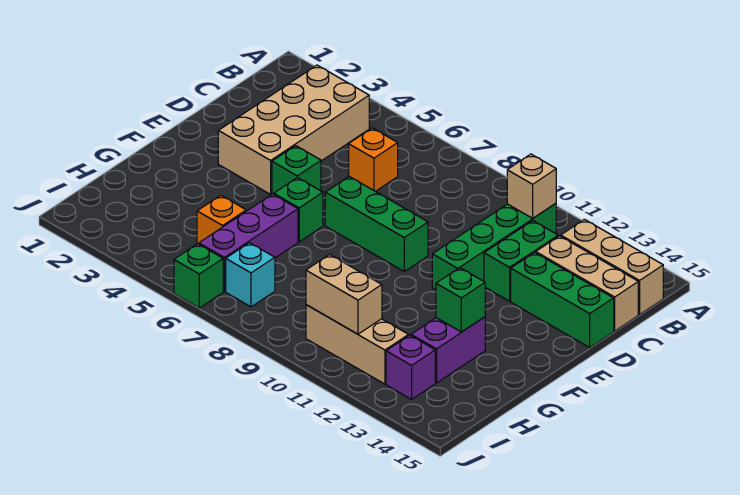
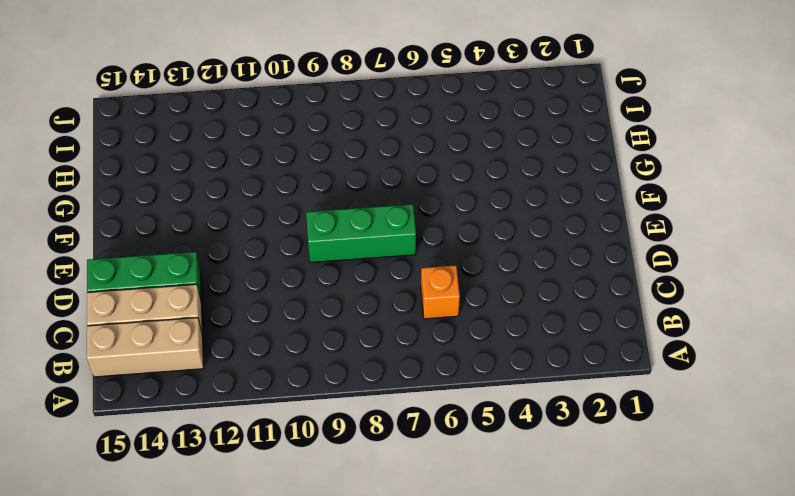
none -> tan 2x4 brick [218,65,369,194]
none -> green 1x4 brick [432,204,556,290]
none -> green 1x2 brick [484,221,558,301]

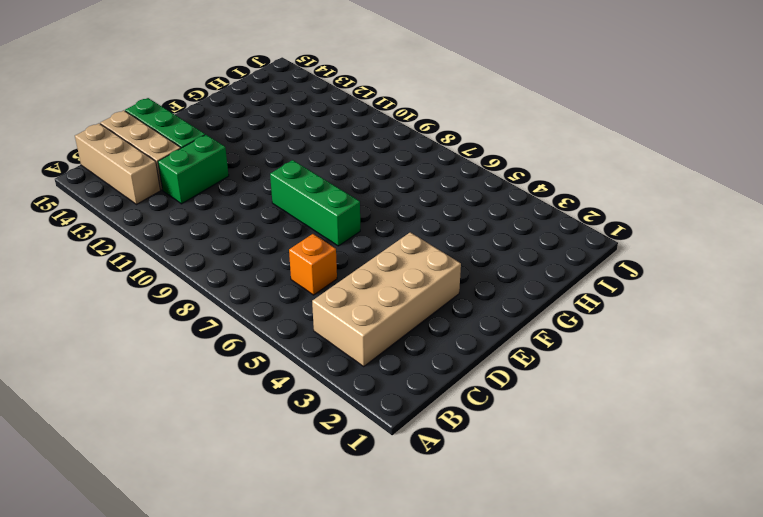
none -> green 1x4 brick [432,204,556,290]
none -> green 1x1 brick [272,146,321,194]
none -> green 1x1 brick [274,178,323,242]

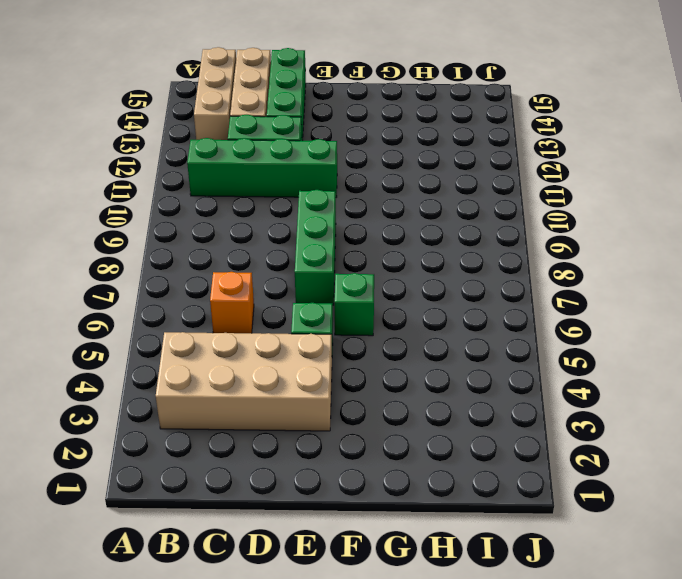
none -> purple 1x3 brick [199,194,298,291]
none -> purple 1x2 brick [411,317,485,383]
none -> orange 1x1 brick [197,195,246,244]

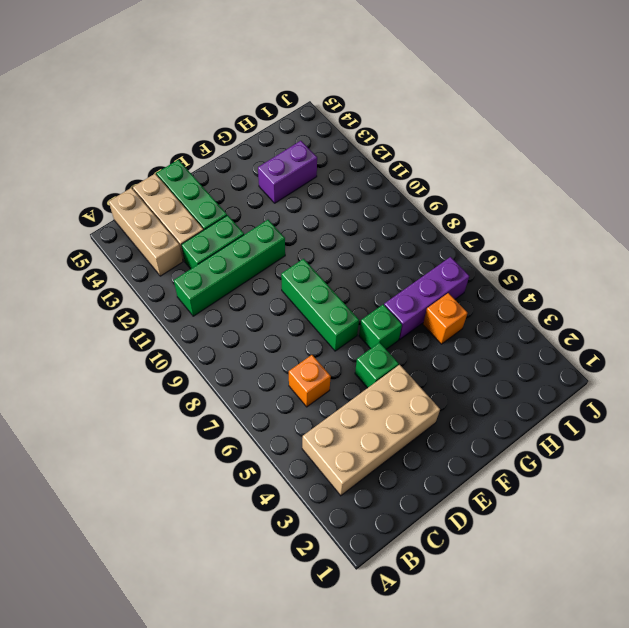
none -> cyan 1x1 brick [226,243,275,307]
none -> tan 1x3 brick [306,305,409,384]
none -> purple 1x1 brick [386,335,435,399]

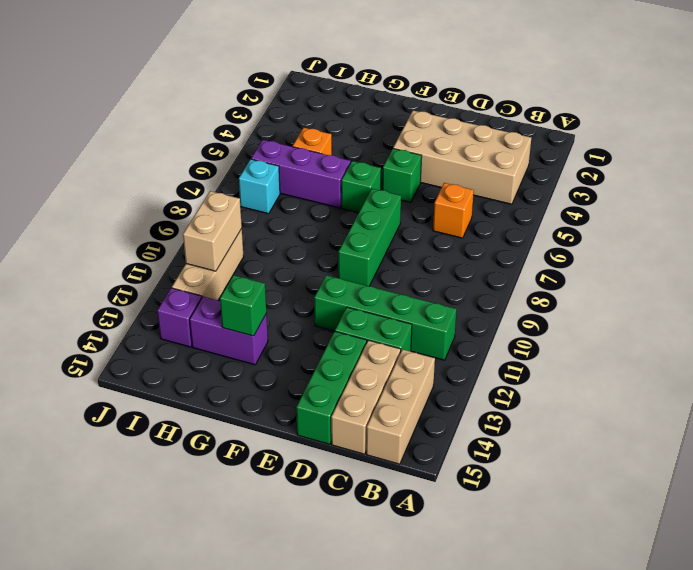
none -> green 1x1 brick [174,244,223,308]
none -> tan 1x1 brick [507,154,556,218]

